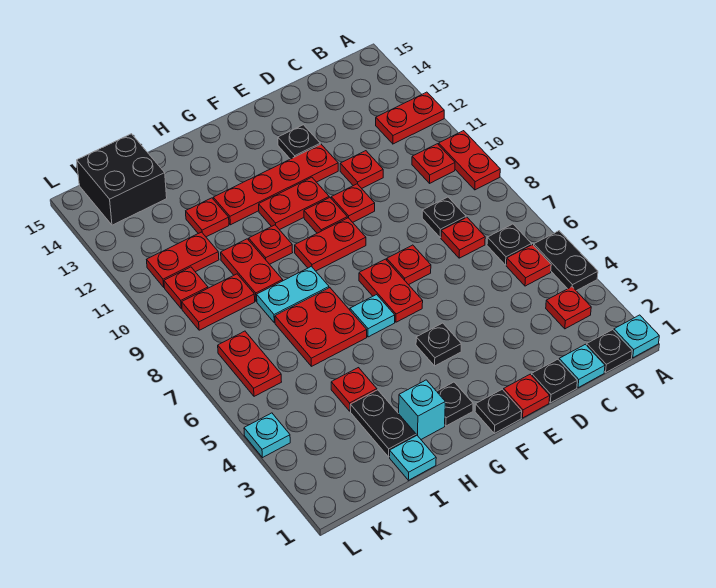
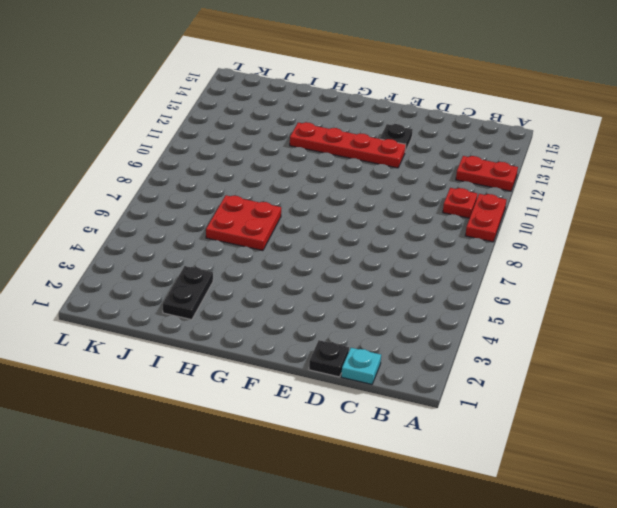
none -> cyan 1x1 plate [614,315,659,358]
none -> black 1x2 plate [534,231,598,291]
none -> black 1x1 plate [587,330,632,373]
none -> red 1x1 plate [546,287,591,329]

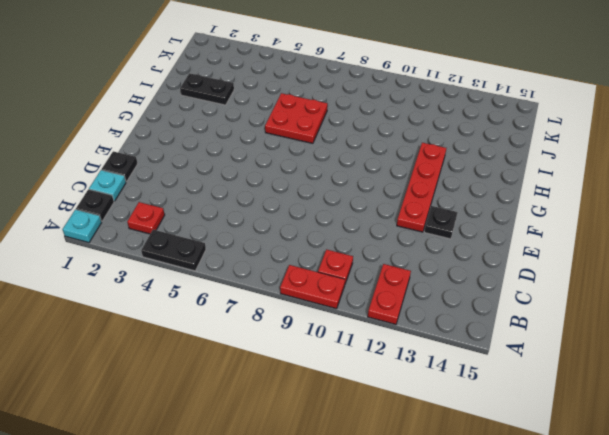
none -> red 1x1 plate [506,245,551,286]
none -> black 1x1 plate [487,224,532,265]
none -> red 1x1 plate [441,217,485,258]
none -> black 1x1 plate [422,197,466,237]

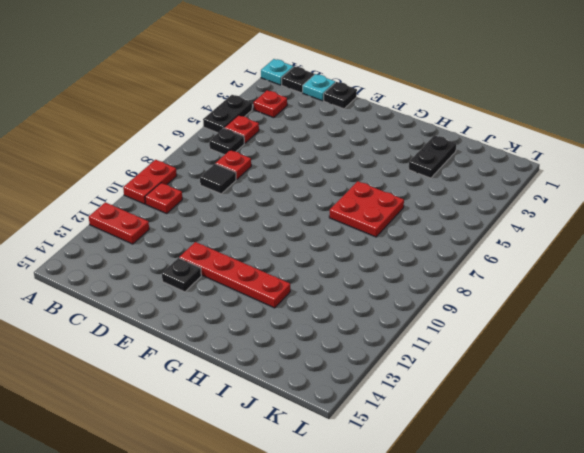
black 1x1 tile [200,164,236,194] -> black 1x1 plate [422,197,466,237]
none -> red 1x1 plate [340,151,383,188]
none -> red 1x1 plate [504,374,550,418]
none -> red 1x1 plate [387,245,431,285]
none -> red 1x1 plate [331,184,375,222]

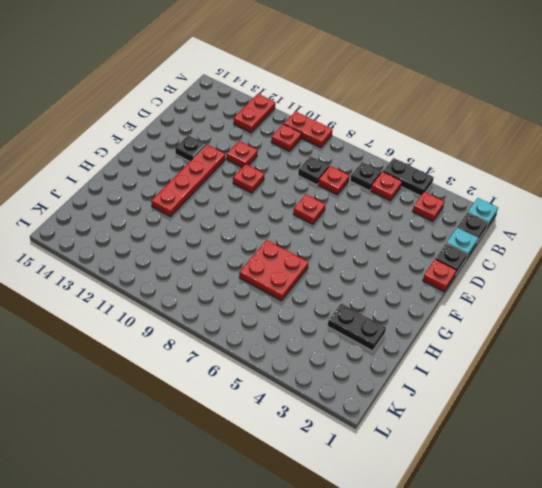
none -> black 1x1 plate [475,389,522,433]
none -> black 1x1 plate [416,323,461,366]
none -> red 1x2 plate [359,259,423,322]
none -> red 1x2 plate [295,218,366,271]

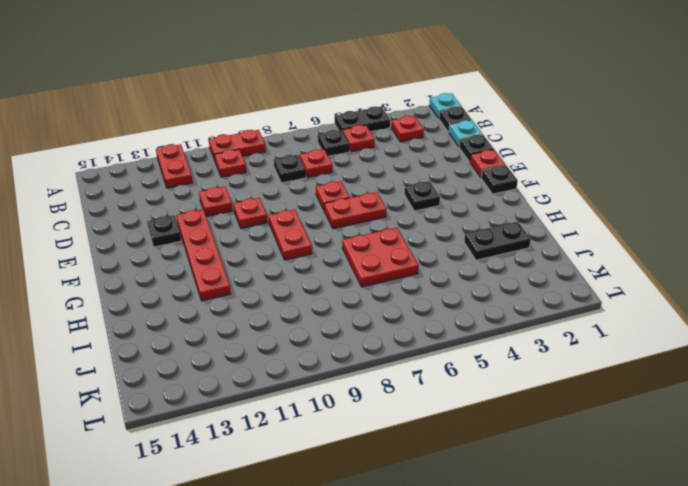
none -> red 1x1 plate [304,197,347,233]
none -> red 1x2 plate [259,177,329,230]
none -> black 1x1 plate [437,382,473,426]
none -> cyan 1x1 plate [350,295,395,337]

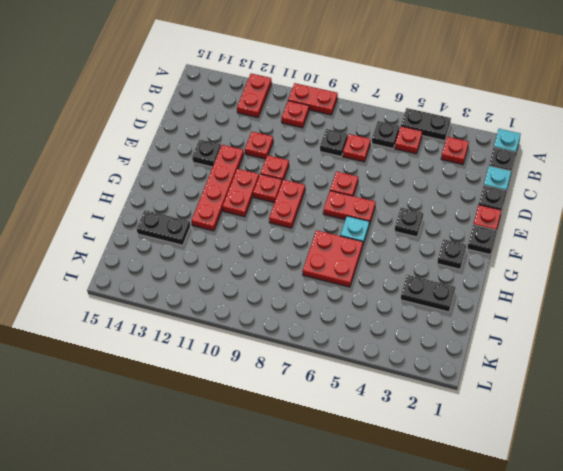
black 1x2 plate [137,210,190,245] -> none
none -> cyan 1x1 brick [399,380,445,439]
none -> cyan 1x2 plate [257,266,329,323]
none -> red 1x1 plate [249,225,293,264]
none -> cyan 1x1 plate [390,436,436,480]

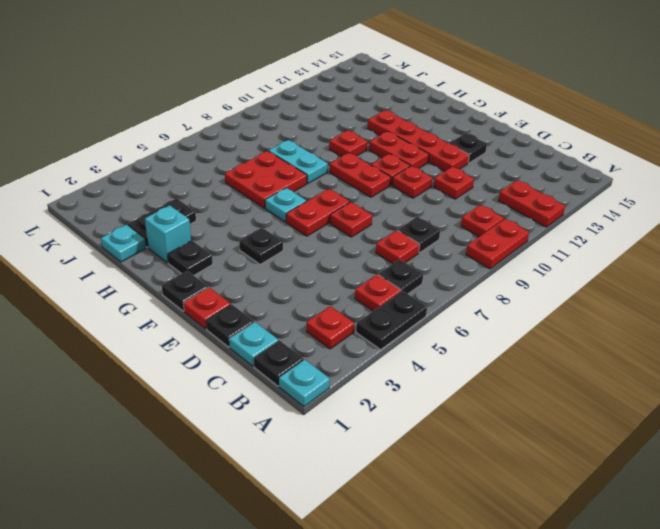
none -> red 1x1 plate [331,368,377,411]
none -> red 1x2 plate [221,239,283,301]
none -> red 1x1 plate [186,198,229,237]
none -> red 1x2 plate [182,274,255,330]

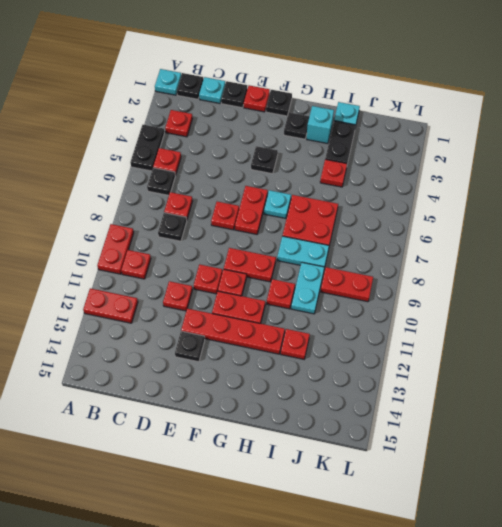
cyan 1x2 plate [291,262,324,314] -> red 1x2 plate [221,239,283,301]
none -> red 1x2 plate [147,232,219,287]
none -> black 2x2 brick [77,134,167,225]
none -> red 1x2 plate [218,331,281,396]
none -> red 1x1 plate [164,267,208,309]

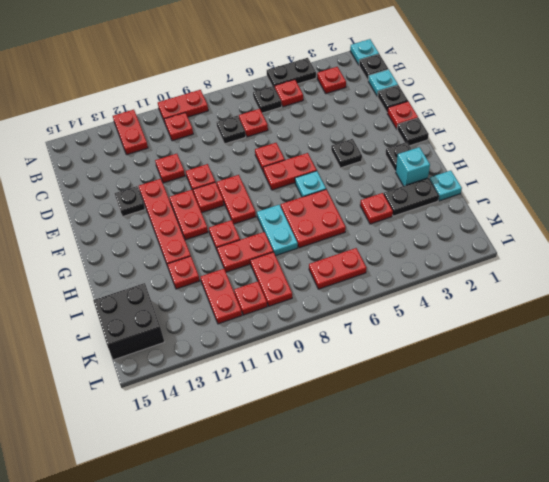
none -> cyan 1x1 plate [244,413,290,458]

